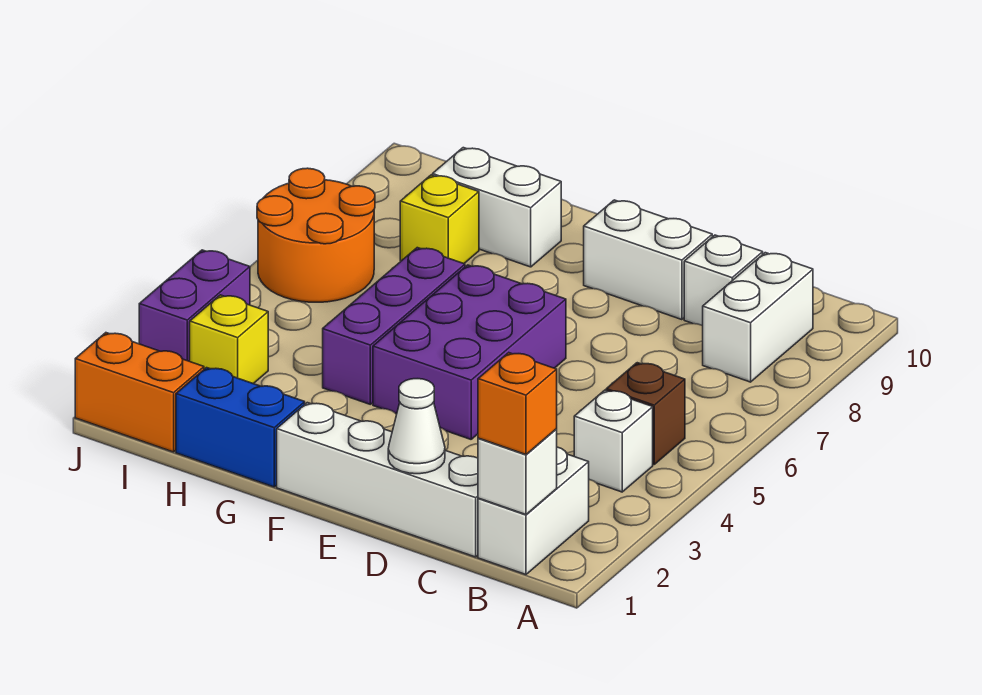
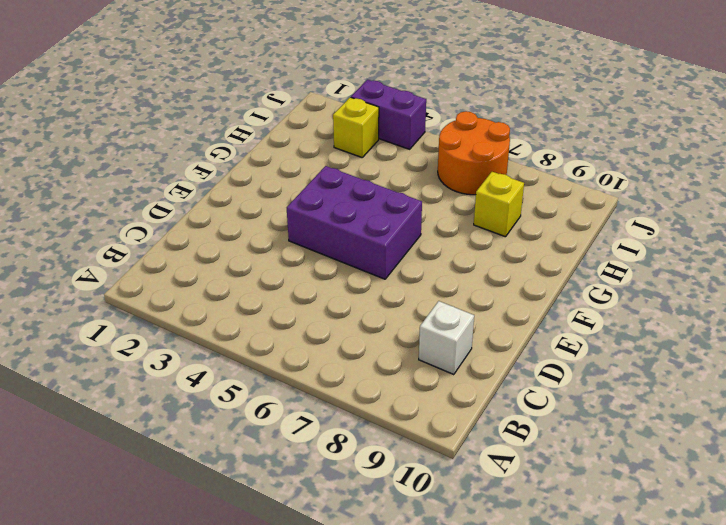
none -> white 1x2 brick [478,447,589,575]
none -> white 1x1 brick [574,390,653,492]
none -> brown 1x1 brick [606,363,685,464]

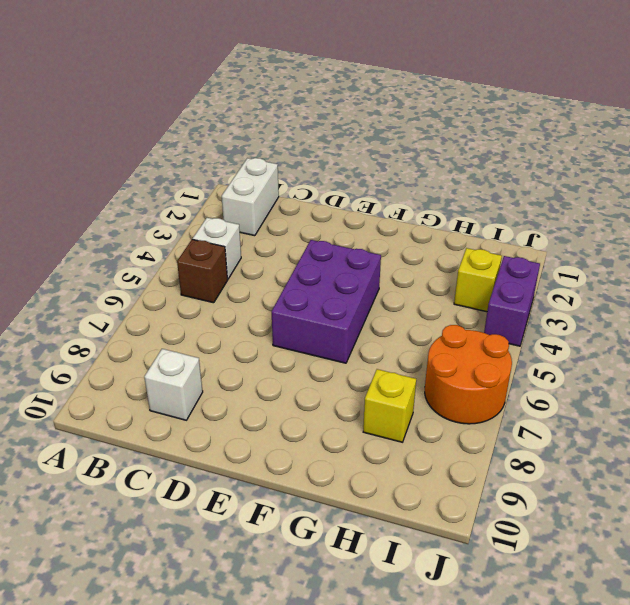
none -> white 1x2 brick [703,253,813,382]
none -> white 1x4 brick [277,403,478,557]
none -> white 1x2 brick [584,200,712,320]

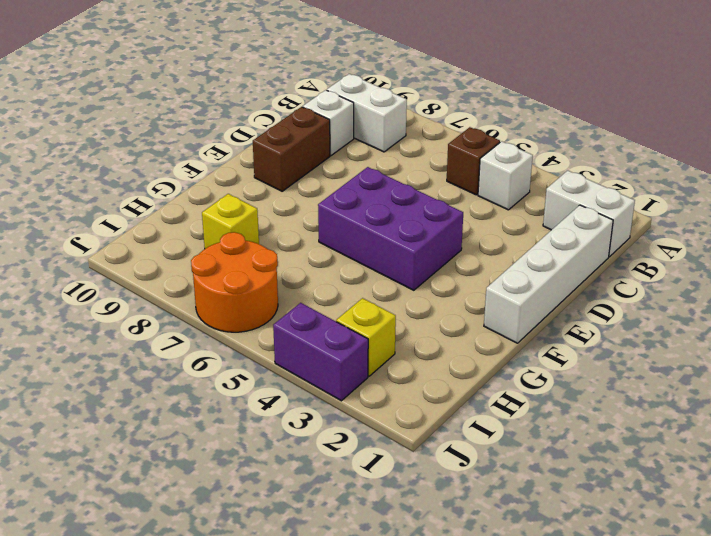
brown 1x2 brick [253,107,330,191] -> white 1x2 brick [584,200,712,320]
none -> blue 1x2 brick [176,368,305,487]
none -> purple 1x3 brick [323,248,465,404]
none -> white 1x2 brick [433,148,561,267]

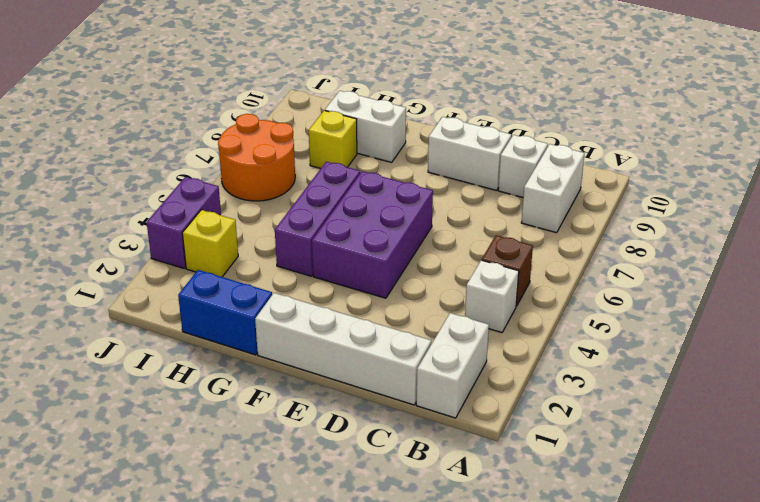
none -> orange 1x2 brick [75,333,204,452]
none -> white 1x1 brick [478,429,557,515]
none -> white 1x1 cone [388,379,445,474]

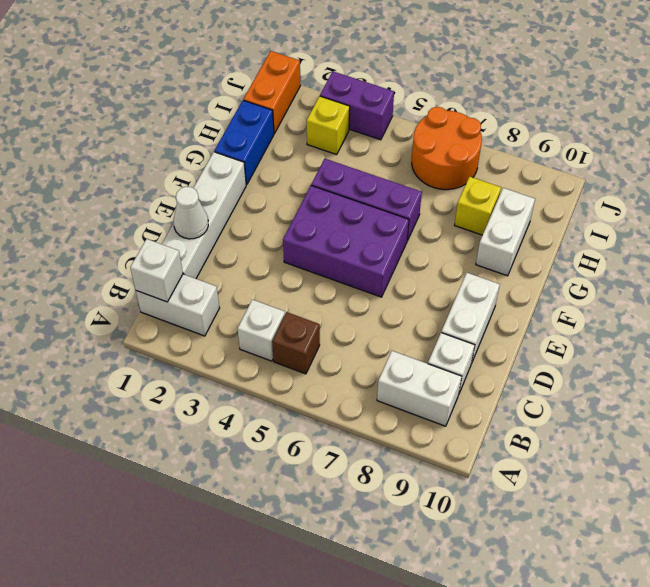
none -> orange 1x1 brick [478,353,557,455]

